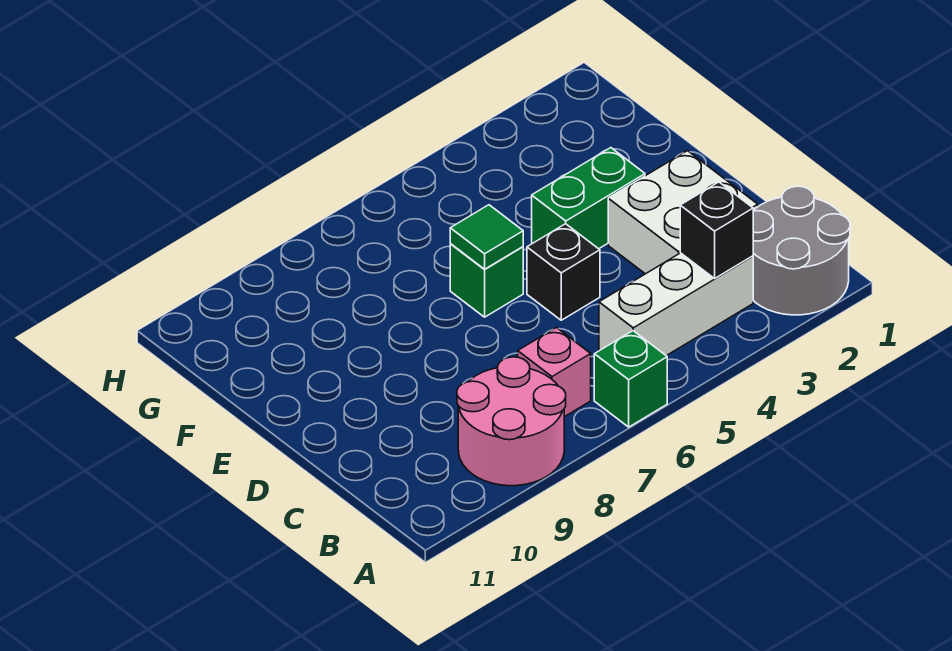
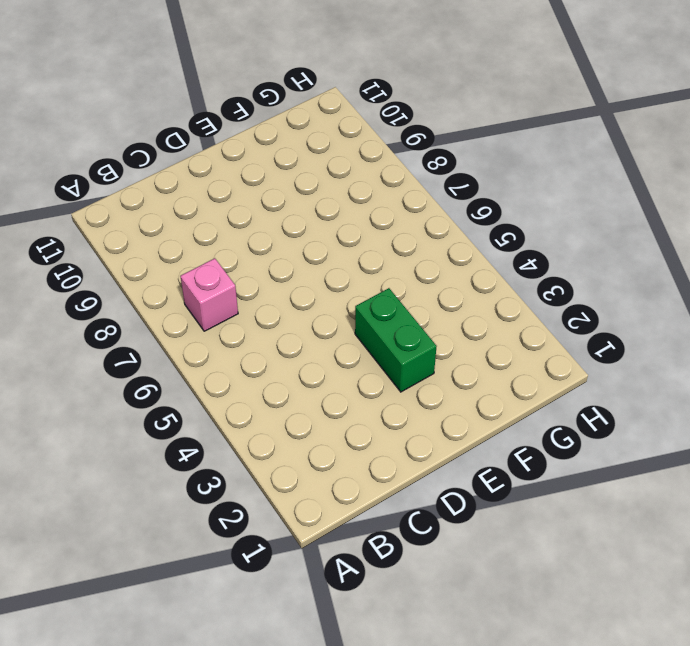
none -> grey 2x2 round brick [753,186,850,315]
none -> green 1x1 brick [594,331,667,427]

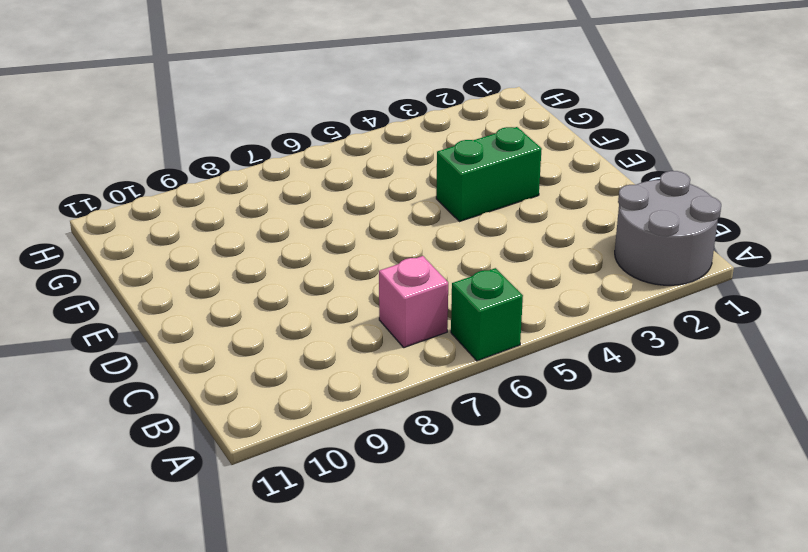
none -> pink 2x2 round brick [457,357,566,486]
none -> white 1x3 brick [599,253,753,356]

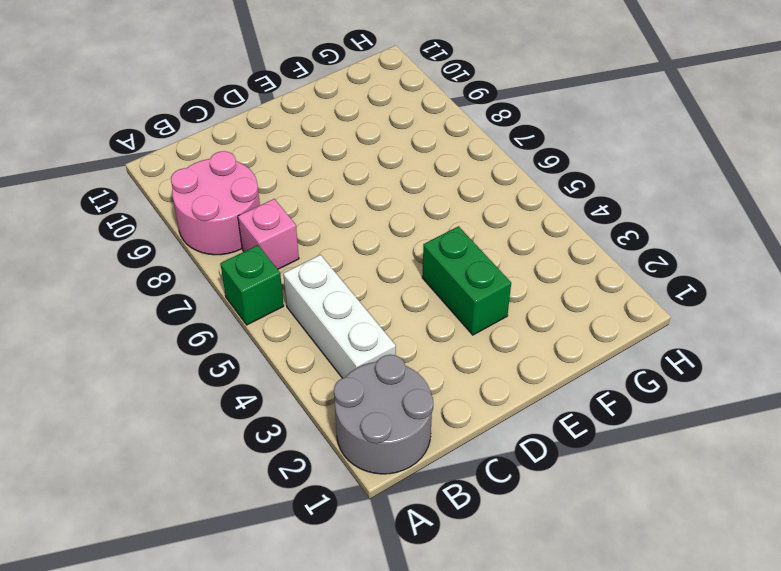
none -> white 2x2 brick [608,151,758,274]
none -> black 1x1 brick [527,224,600,320]

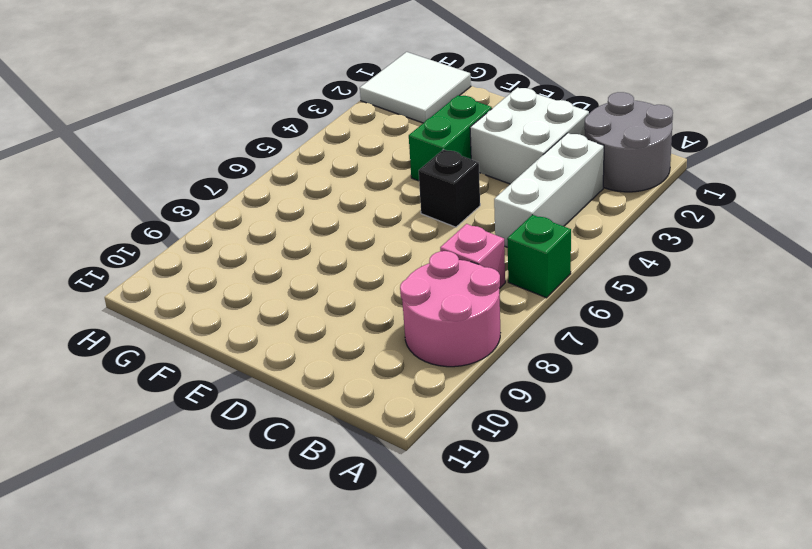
white 2x2 tile [360,52,471,123] -> none
none -> green 1x1 brick [450,244,523,317]
none -> black 1x1 brick [680,182,753,278]

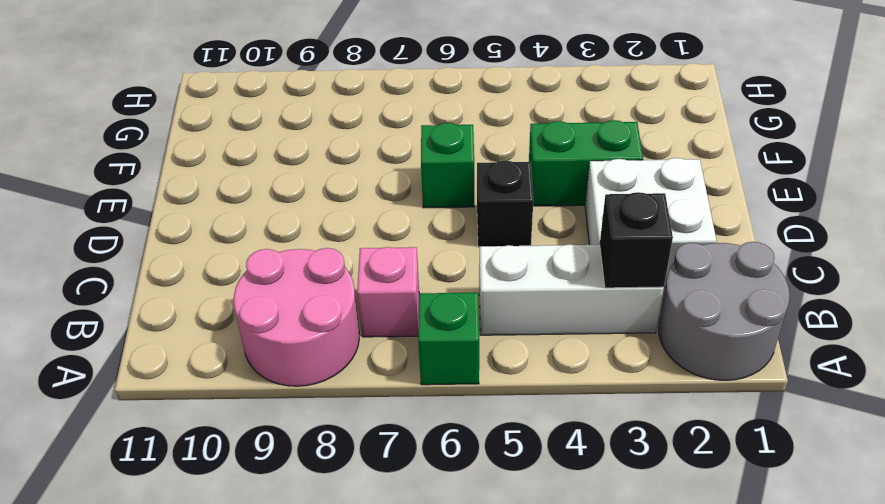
none -> green 1x1 tile [450,205,523,269]

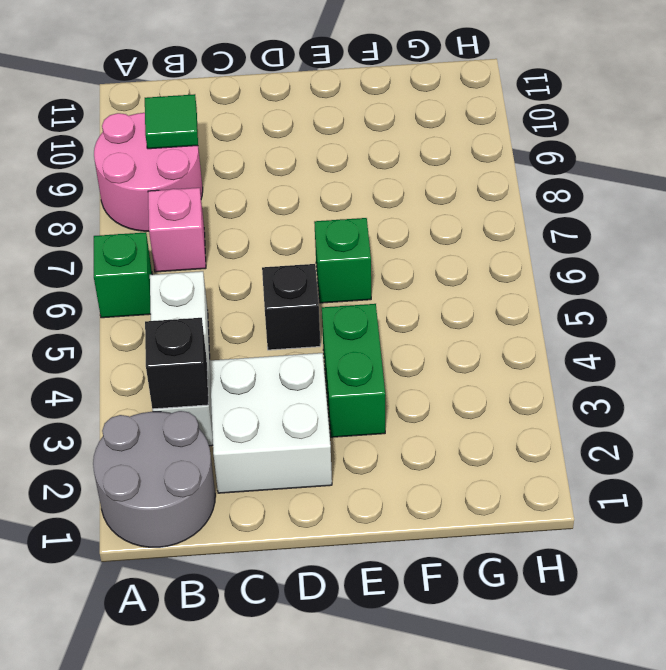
green 1x1 tile [145,94,198,149] -> green 1x1 tile moved to [450,205,523,269]

